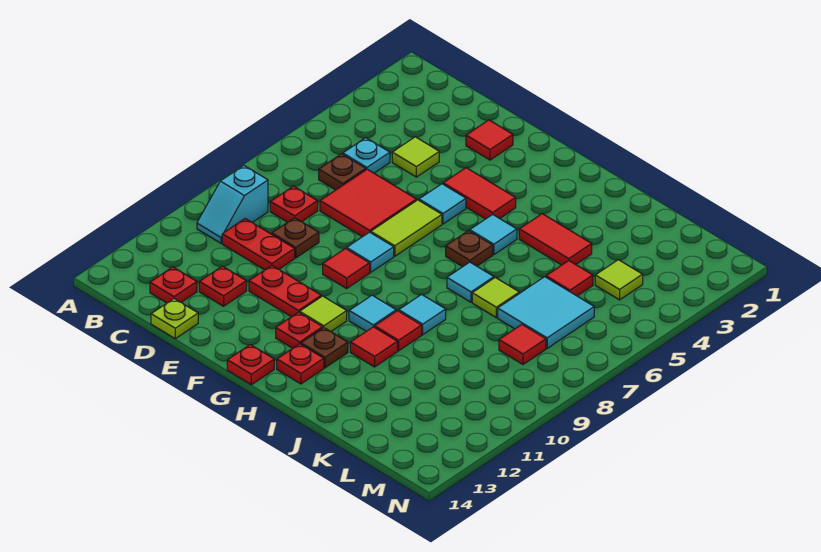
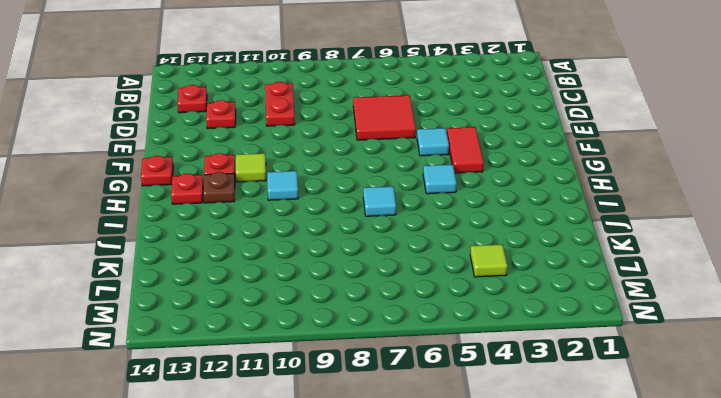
none -> cyan 1x2 slope [197,166,268,243]
none -> cyan 1x1 plate [343,138,390,173]
none -> brown 1x1 plate [319,154,366,190]
none -> red 1x1 plate [270,186,318,222]

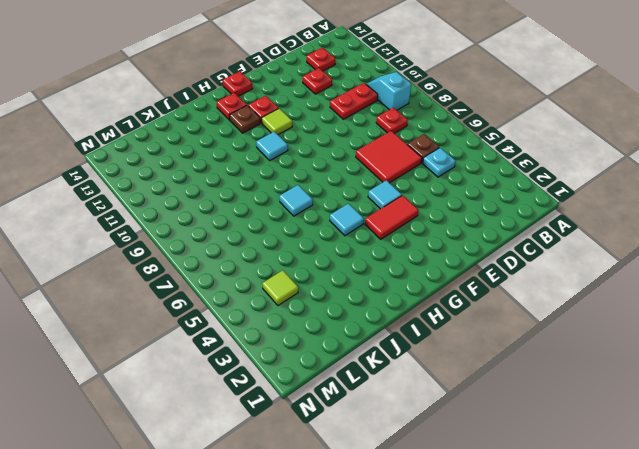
none -> lime 1x1 tile [392,137,439,177]
none -> brown 1x1 plate [272,218,319,258]
none -> lime 1x1 plate [151,299,198,339]
none -> red 1x1 tile [466,120,513,160]

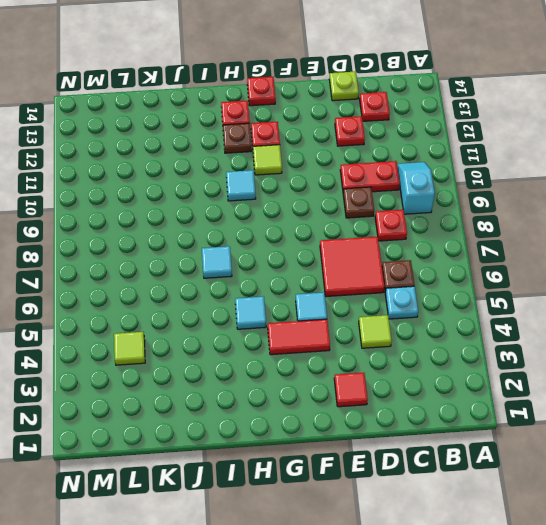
none -> red 1x2 plate [249,266,322,317]
none -> lime 1x2 tile [371,200,442,256]
none -> cyan 1x1 tile [347,232,394,272]
none -> red 1x1 tile [323,249,370,288]

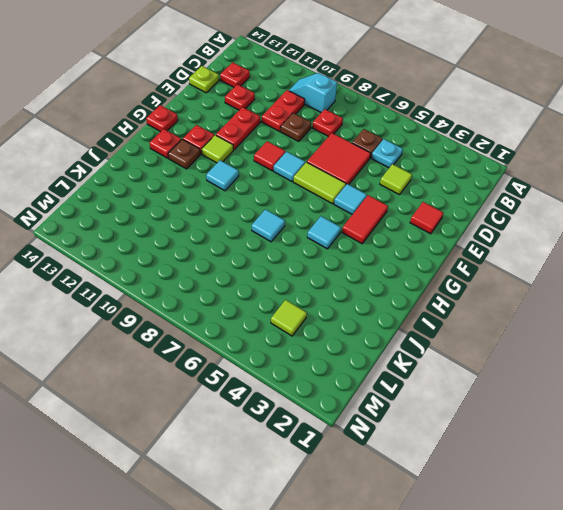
none -> brown 1x1 plate [446,231,493,267]
none -> red 1x2 tile [519,214,592,265]
none -> cyan 1x1 tile [399,295,446,335]
none -> red 1x1 tile [375,311,422,351]

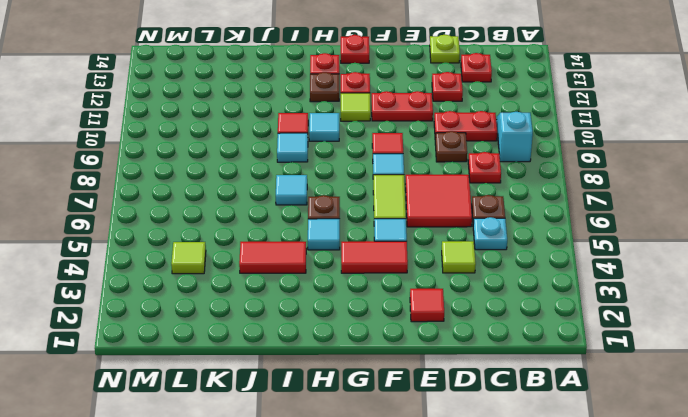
none -> red 1x1 tile [350,327,398,367]
none -> lime 1x1 tile [472,278,519,318]
none -> red 1x1 tile [546,261,593,296]
none -> cyan 2x2 tile [498,277,594,348]

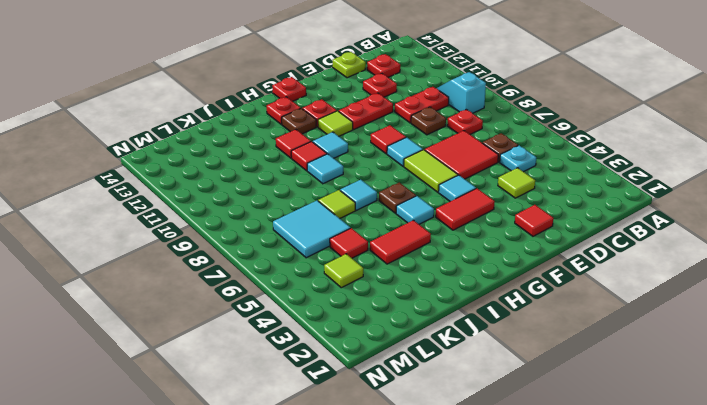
none -> red 1x1 tile [499,325,546,364]

